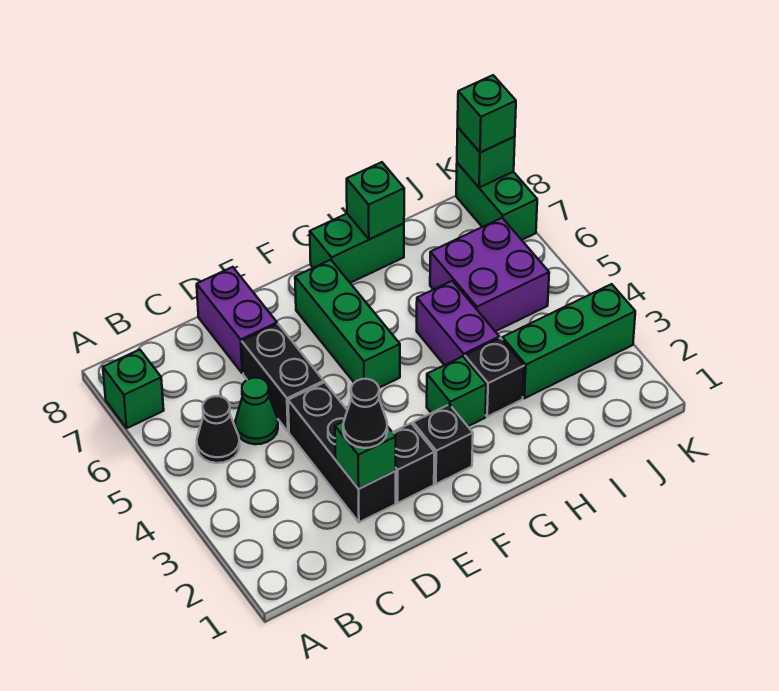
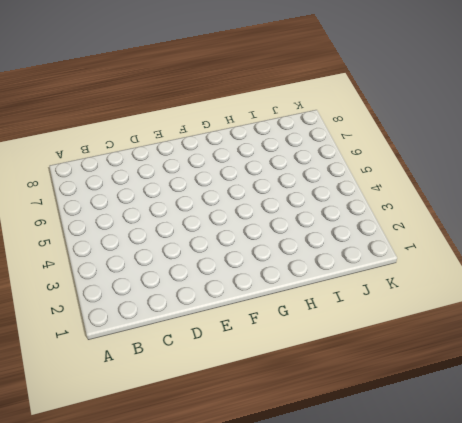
none -> green 1x1 brick [103,350,164,428]
none -> black 1x1 cone [197,396,240,463]
none -> green 1x1 cone [235,378,278,444]

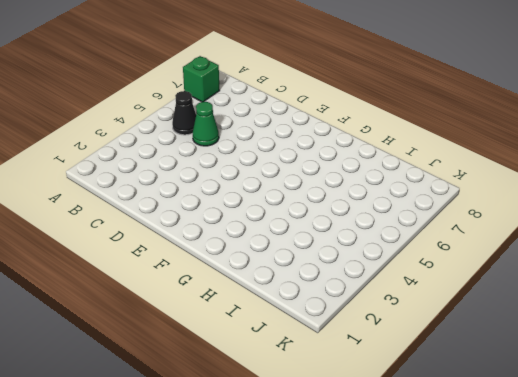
none -> black 1x3 brick [288,382,396,522]
none -> black 1x2 brick [242,324,324,432]
none -> purple 1x2 brick [197,267,277,373]

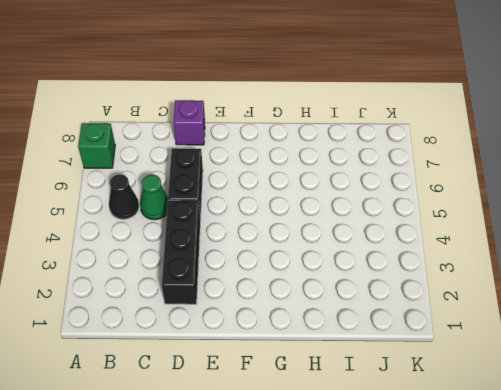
purple 1x1 brick [174,100,205,145] -> purple 1x2 brick [197,267,277,373]
none -> black 1x1 brick [393,423,434,503]
none -> black 1x1 brick [413,404,473,484]
none -> green 1x3 brick [295,260,400,388]

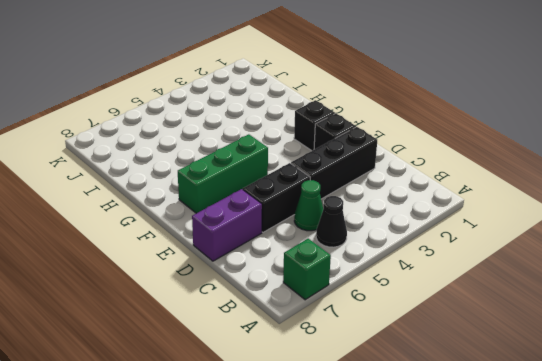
none -> green 1x1 brick [427,356,486,426]
none -> green 1x2 brick [310,214,404,283]
none -> black 1x1 brick [465,338,524,417]

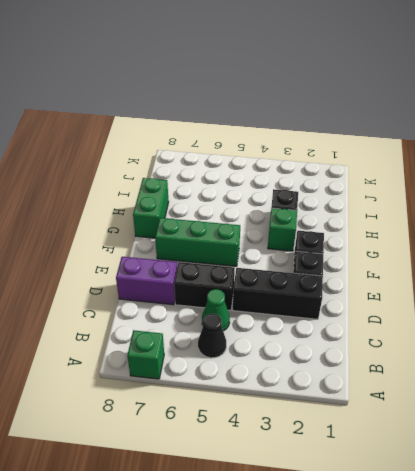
none -> purple 1x2 brick [417,281,499,365]
none -> green 1x3 brick [502,284,635,398]
none -> purple 2x2 brick [430,218,549,331]

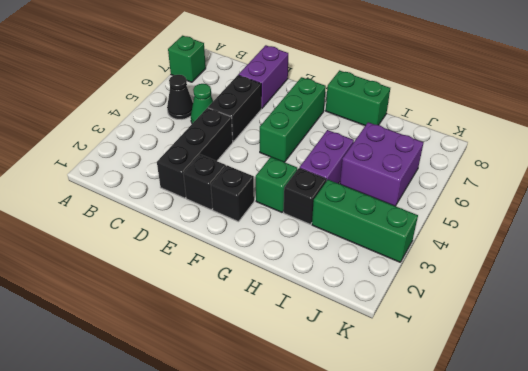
none -> green 1x2 brick [456,163,537,240]
none -> green 1x1 brick [335,422,396,489]
none -> green 1x1 brick [347,162,404,239]

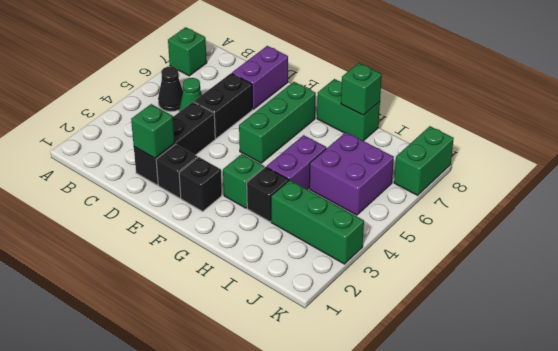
none -> green 1x1 brick [457,128,515,188]
none -> black 1x1 cone [343,379,387,448]
none -> green 1x1 brick [458,75,516,152]

